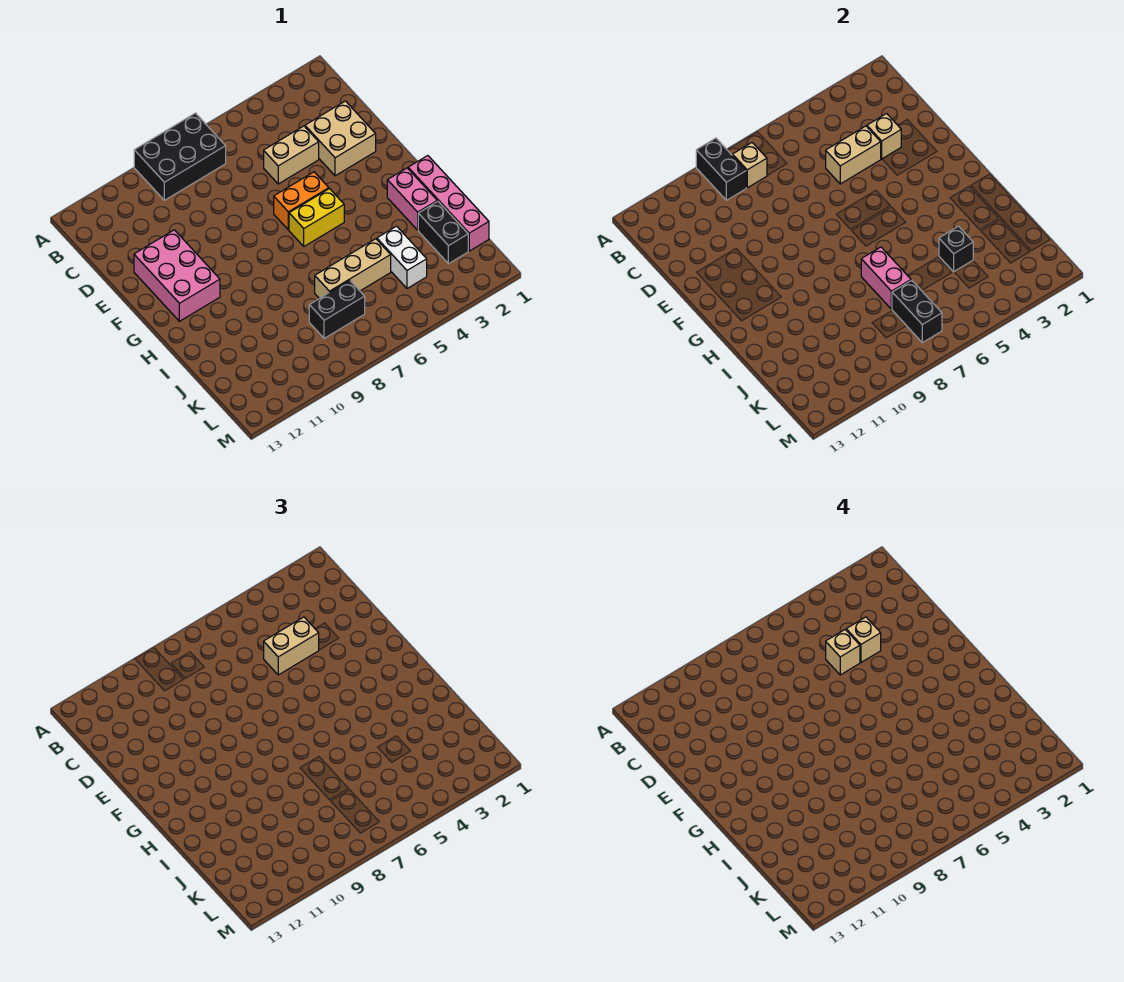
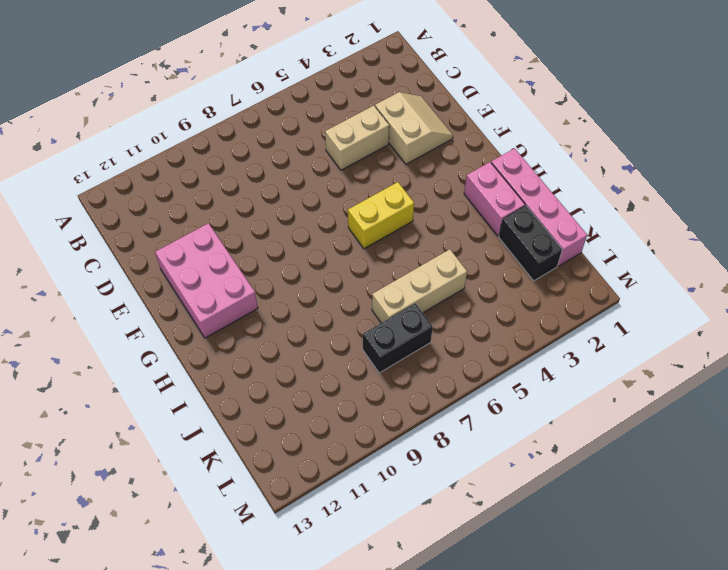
tan 2x2 slope [375,92,453,164] -> tan 2x2 brick [305,101,376,176]
none -> black 2x3 brick [134,113,226,200]
none -> orange 1x2 brick [274,172,329,230]
none -> white 1x2 brick [377,226,427,289]

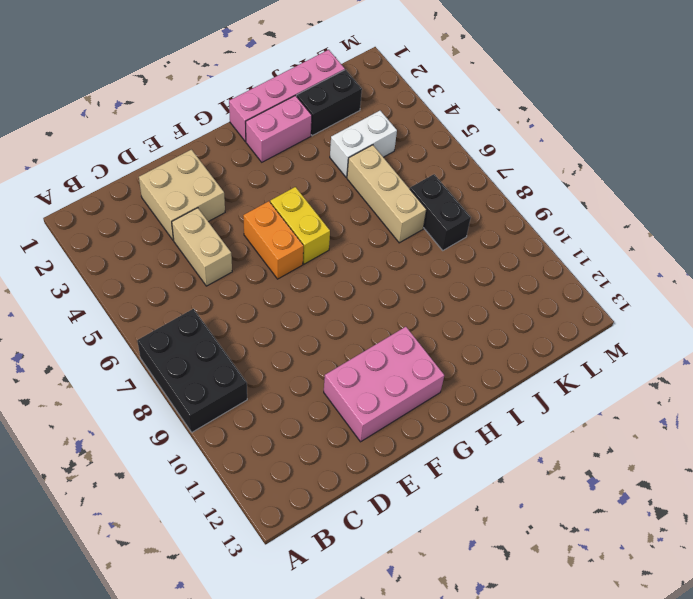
none -> black 1x2 brick [696,138,746,200]
none -> tan 1x1 brick [732,143,767,188]
none -> tan 1x1 brick [867,114,901,159]

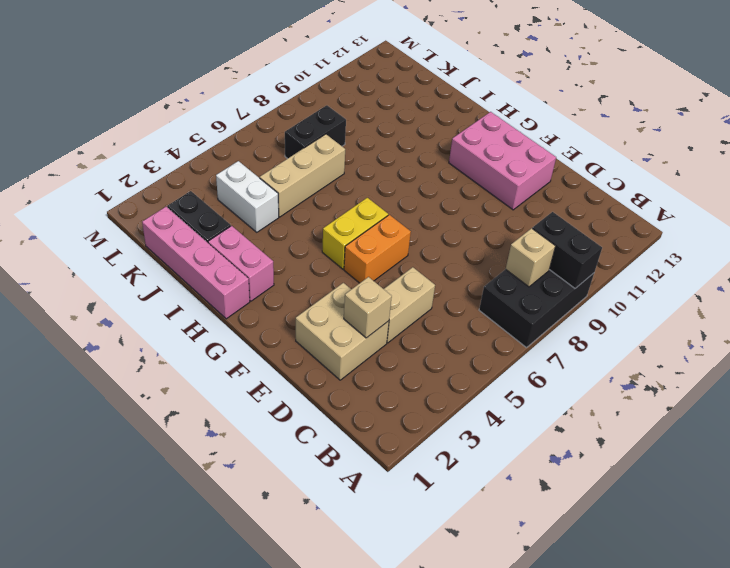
none -> tan 1x2 brick [826,126,881,184]
none -> pink 1x2 brick [861,247,911,309]
none -> black 1x1 brick [939,226,973,272]

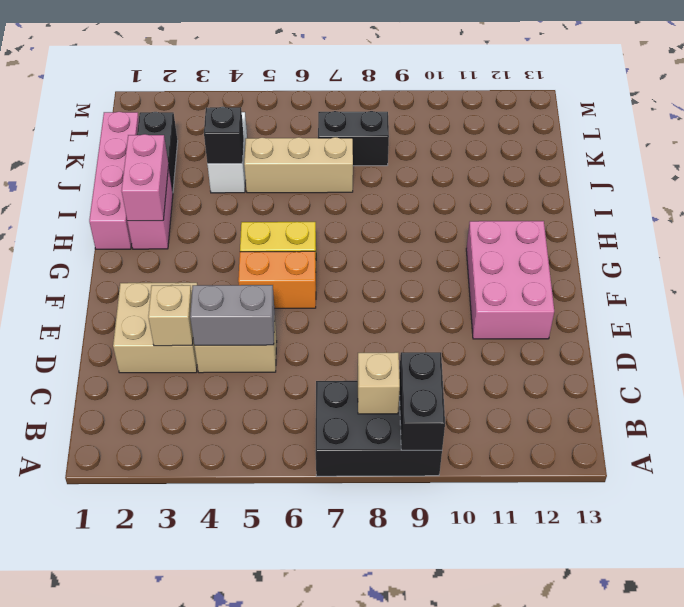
grey 1x2 brick [190,285,275,345] -> tan 1x2 brick [826,126,881,184]
pink 1x2 brick [122,134,169,221] -> pink 1x2 brick moved to [861,247,911,309]
none -> black 1x2 brick [892,280,942,343]
none -> tan 1x2 brick [264,617,319,675]
none -> tan 1x1 brick [846,617,881,662]

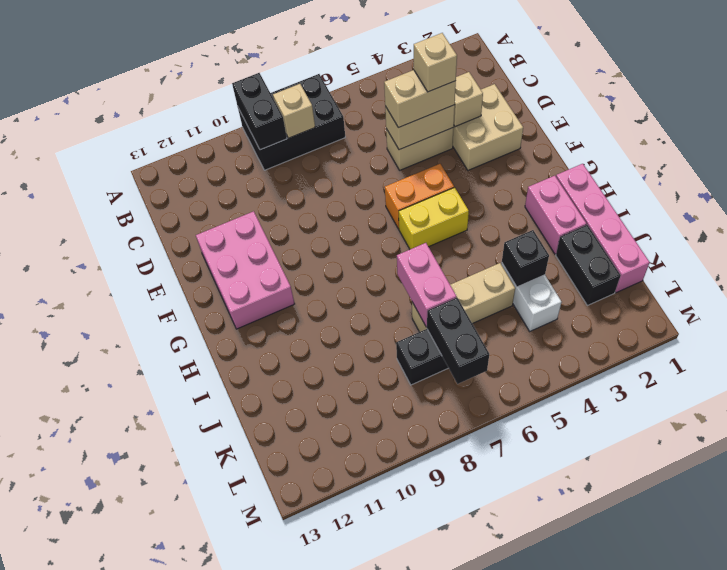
none -> tan 1x1 brick [826,630,860,675]

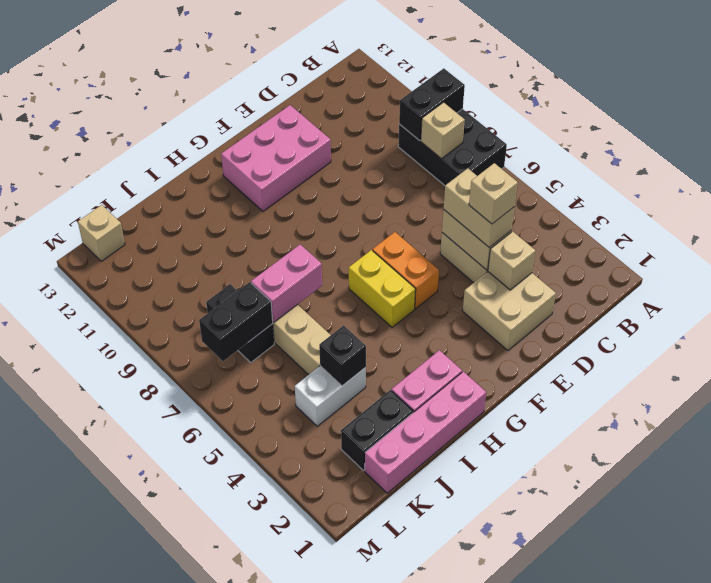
tan 1x1 brick [78,205,125,261] -> tan 1x1 brick moved to [826,630,860,675]

